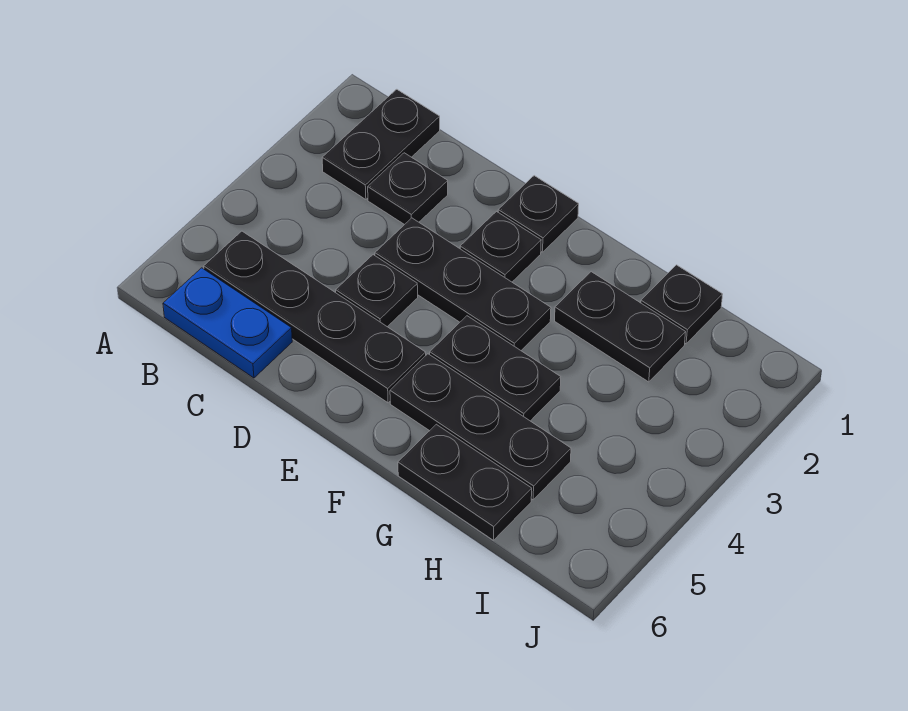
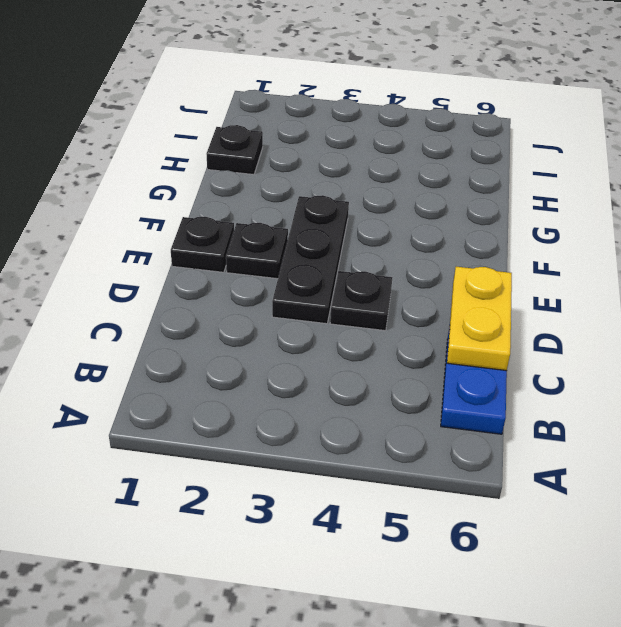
yellow 1x2 plate [447,267,512,371] -> none
none -> black 1x2 plate [322,89,440,199]
none -> black 1x4 plate [204,231,426,403]
none -> black 1x1 plate [368,153,448,225]

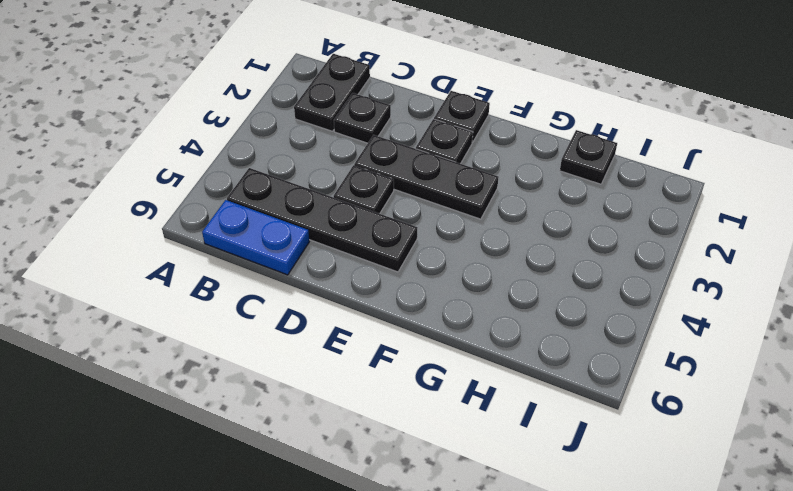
none -> black 1x2 plate [430,316,561,421]
none -> black 1x3 plate [390,354,571,500]
none -> black 1x2 plate [555,272,686,382]

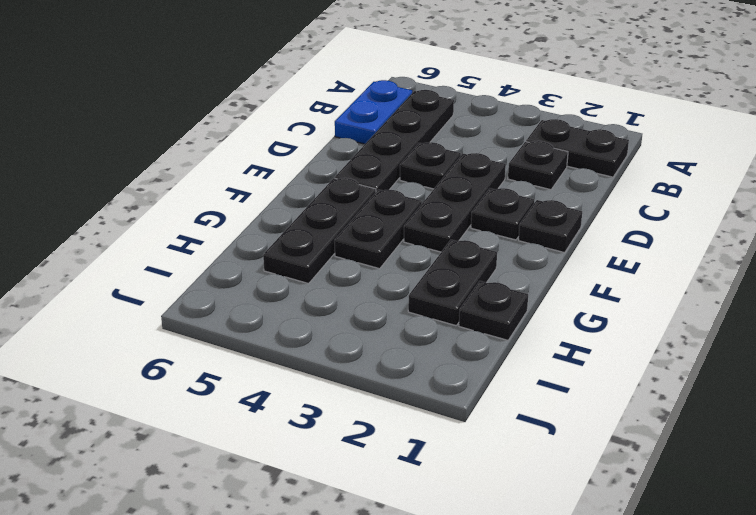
none -> black 1x2 plate [398,424,532,540]

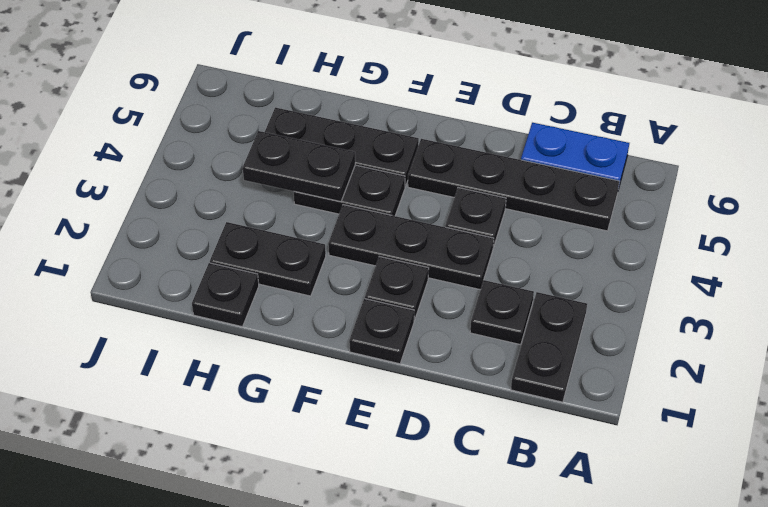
black 1x2 plate [243,131,355,202] -> black 1x2 plate moved to [398,424,532,540]

